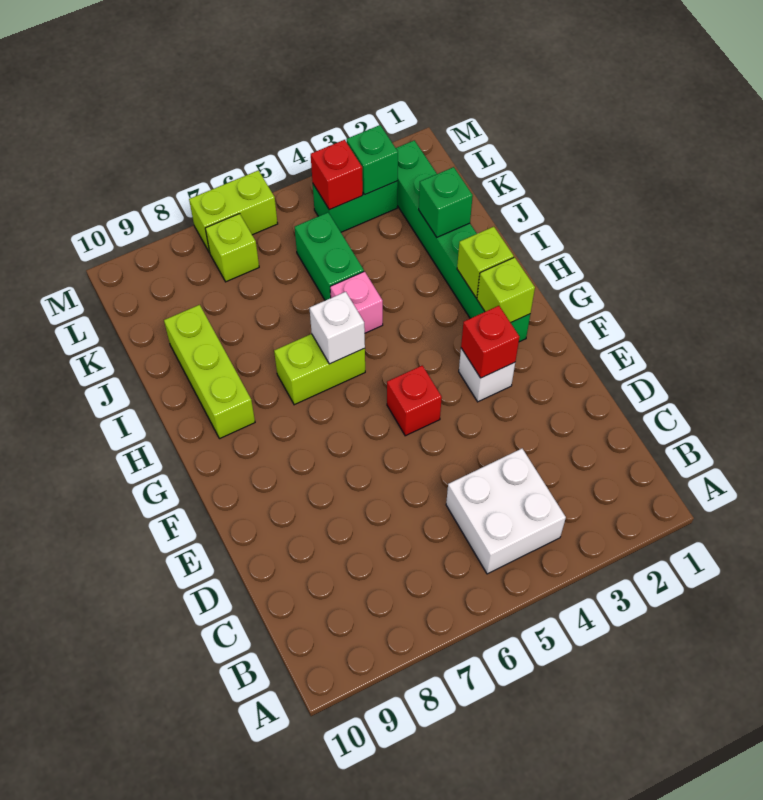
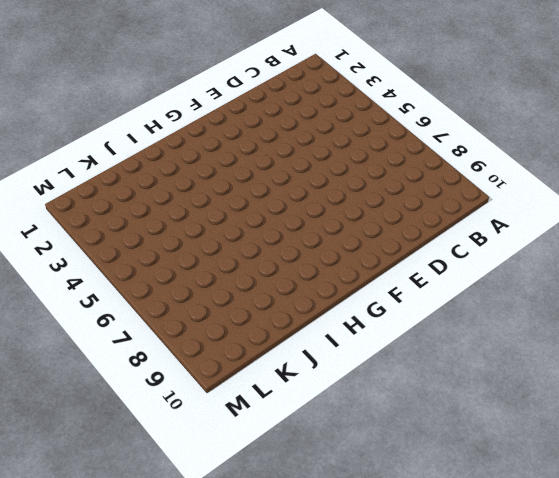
none -> white 2x2 brick [446,449,566,574]
none -> white 1x1 brick [459,348,515,402]
none -> red 1x1 brick [387,366,442,436]

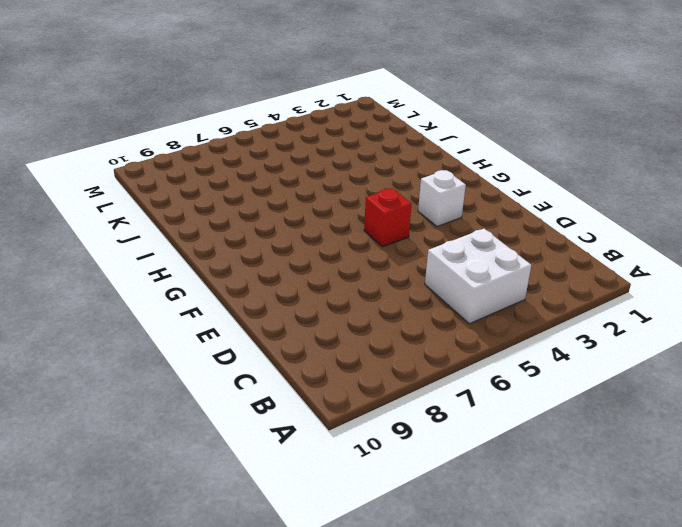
none -> green 1x6 brick [396,140,530,342]
none -> lime 1x2 brick [274,334,365,405]
none -> lime 1x3 brick [164,305,255,439]

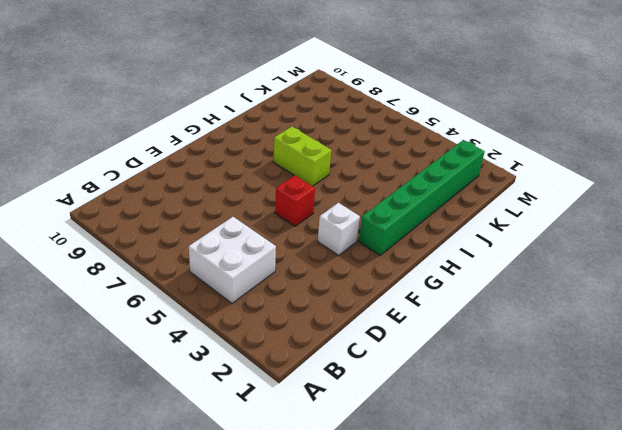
none -> lime 1x3 brick [164,305,255,439]
none -> pink 1x1 brick [330,271,383,333]
none -> green 1x2 brick [295,213,364,300]

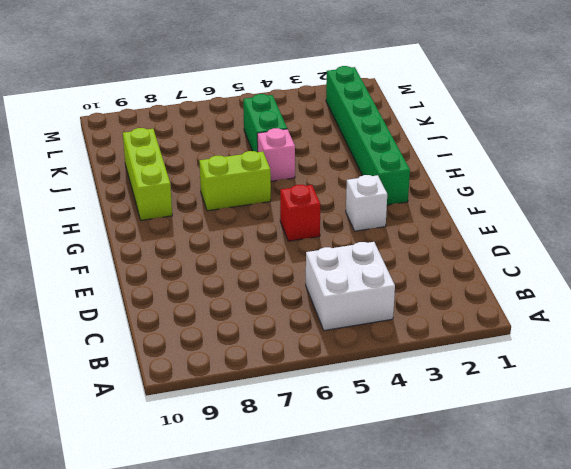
none -> green 1x2 brick [313,181,398,232]
none -> lime 1x1 brick [205,214,259,282]
none -> lime 1x2 brick [189,170,278,253]

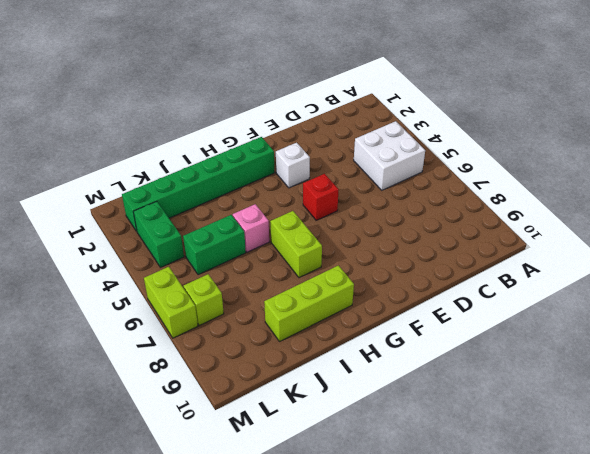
none -> red 1x1 brick [461,306,519,378]
none -> lime 1x1 brick [477,257,535,323]
none -> lime 1x1 brick [457,227,514,298]

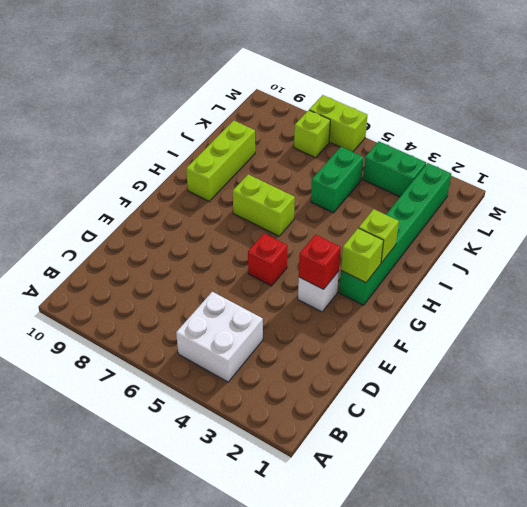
none -> pink 1x1 brick [330,271,383,333]
none -> white 1x1 brick [310,292,365,364]
none -> green 1x1 brick [419,167,473,237]

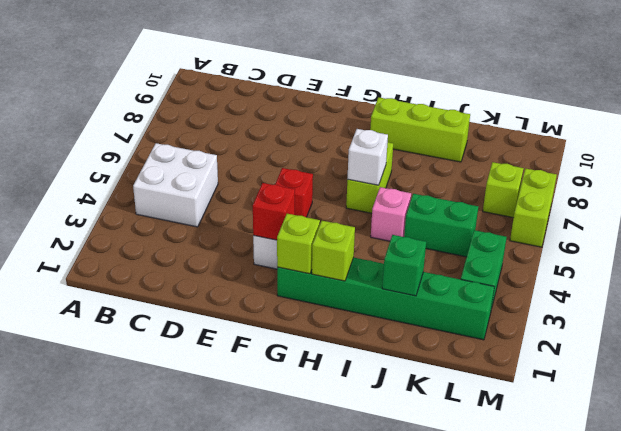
none -> green 1x1 brick [347,125,398,195]
none -> red 1x1 brick [311,140,363,210]

